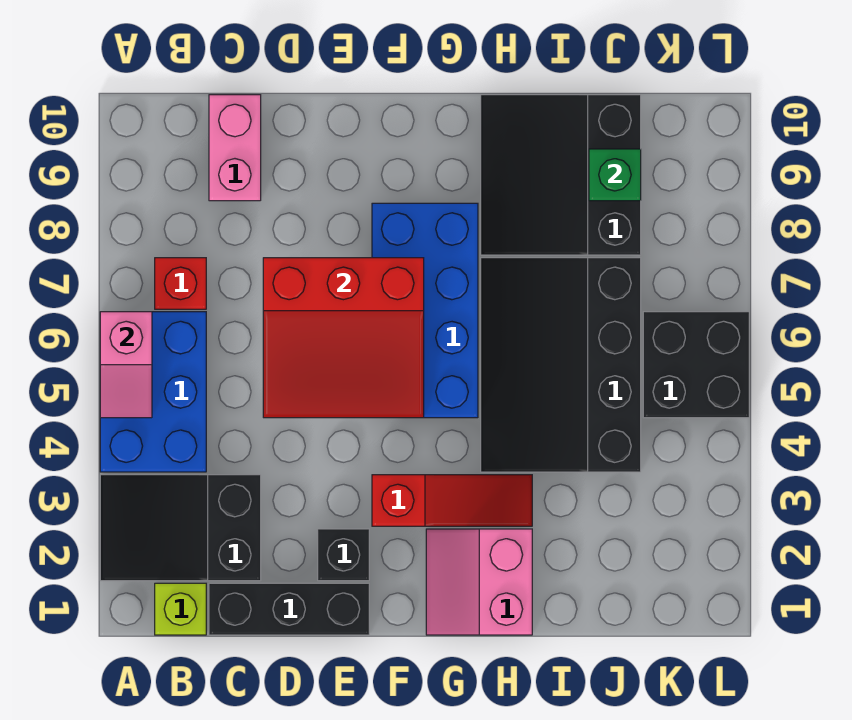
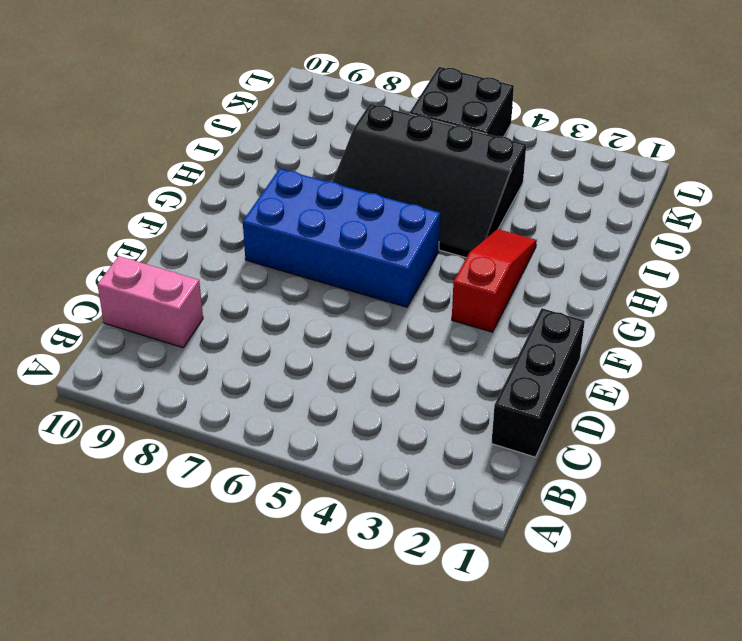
none -> black 2x3 slope [100,475,261,581]
none -> blue 2x3 brick [100,312,206,472]
none -> lime 1x1 brick [155,583,206,635]

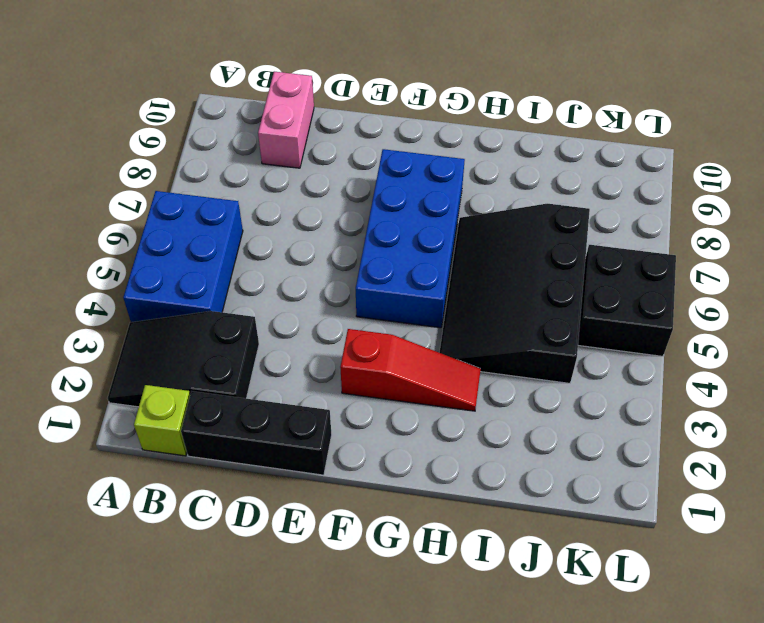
none -> red 1x1 brick [155,258,206,309]
none -> black 1x1 brick [318,529,369,581]
none -> pink 2x2 slope [426,529,532,635]

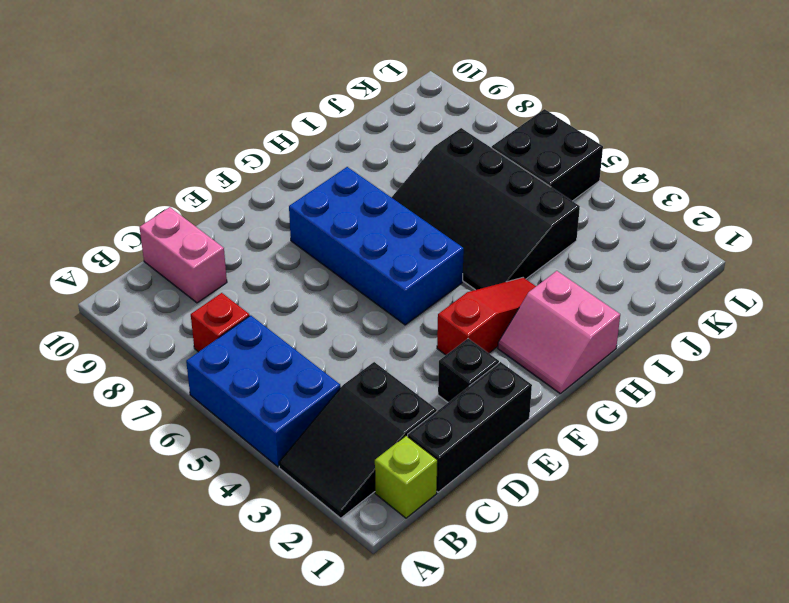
none -> black 3x3 slope [481,95,641,255]
none -> pink 1x2 slope [100,312,152,418]
none -> red 3x3 slope [263,258,424,418]

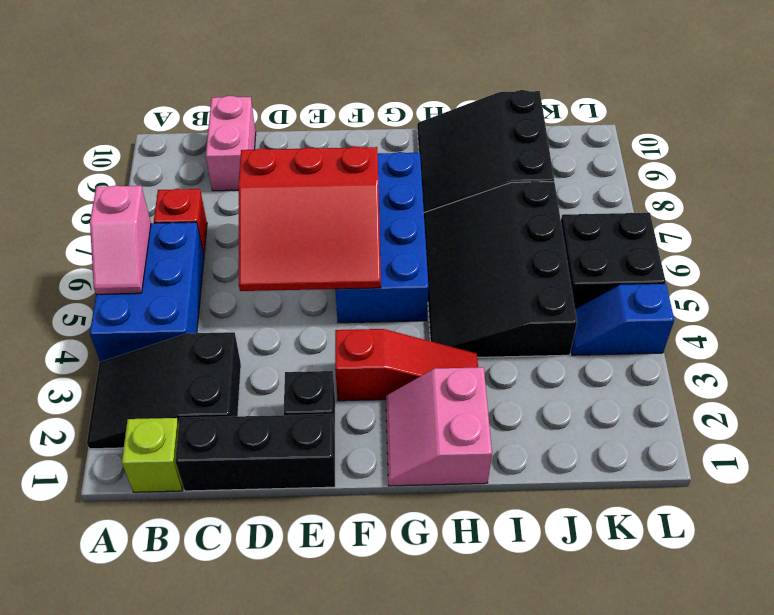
blue 1x2 slope [571,284,674,355] -> none
none -> green 1x1 brick [589,149,641,201]

